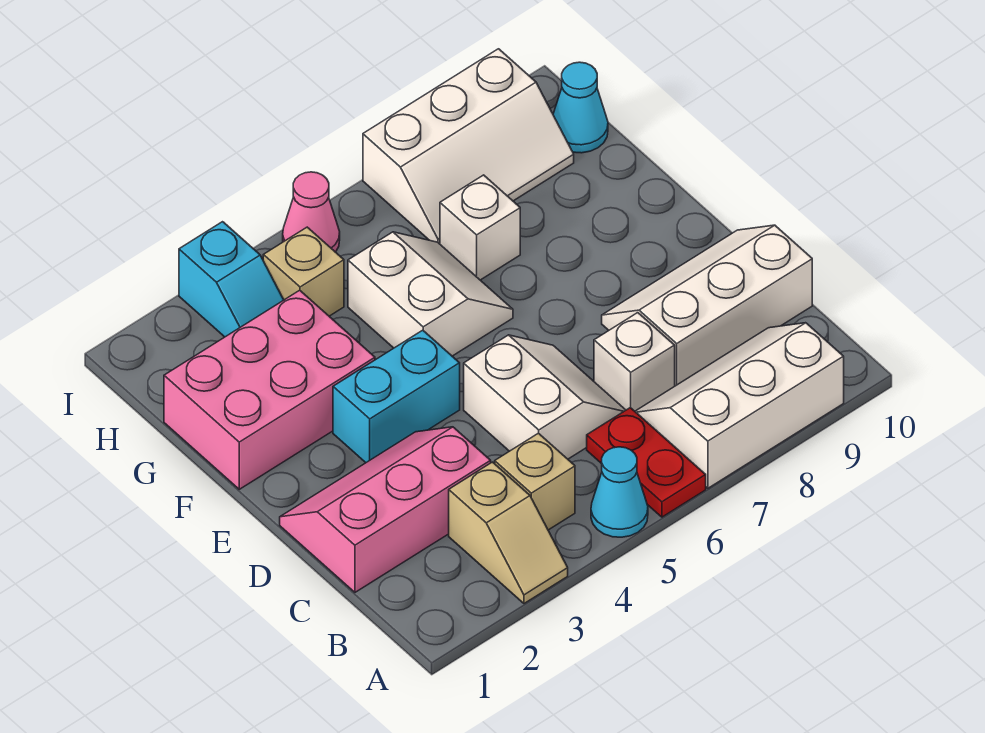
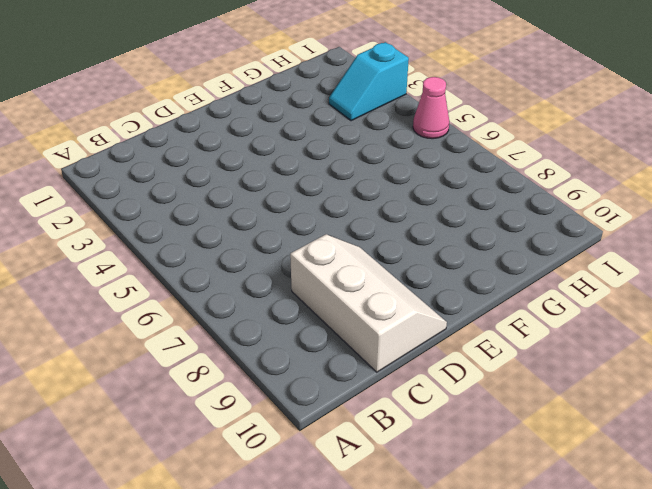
none -> tan 1x2 slope [449,462,568,603]
none -> cyan 1x1 cone [591,447,648,537]
none -> red 1x2 plate [587,408,706,517]

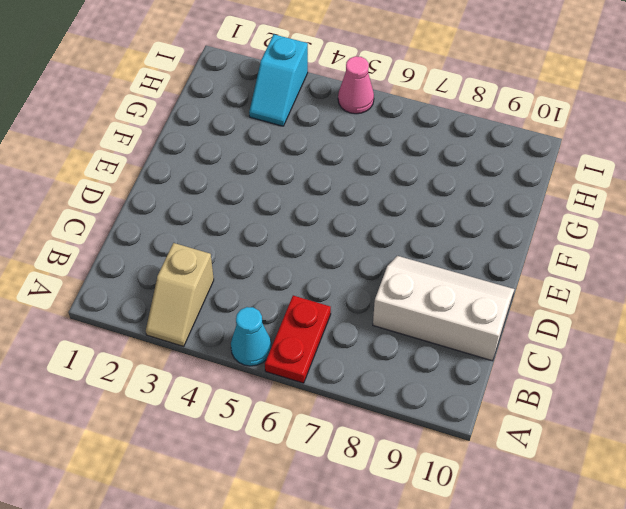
none -> white 2x3 slope [635,323,844,488]
none -> tan 1x1 brick [495,433,575,530]
none -> pink 2x3 slope [280,427,491,592]

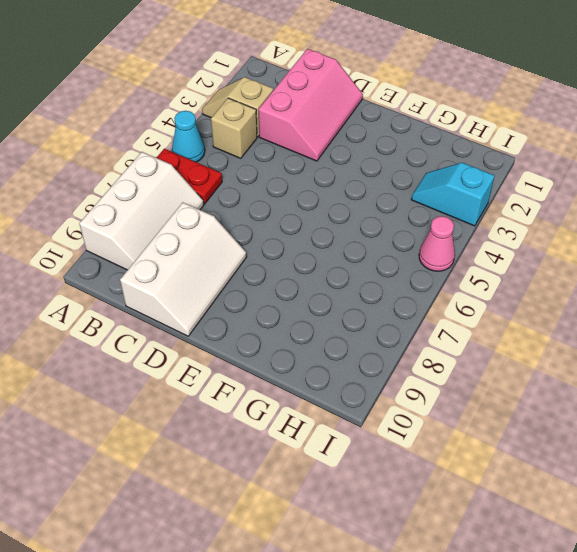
none -> white 2x2 slope [464,335,626,459]
none -> white 1x1 brick [594,313,675,411]
none -> cyan 1x2 brick [333,330,460,463]

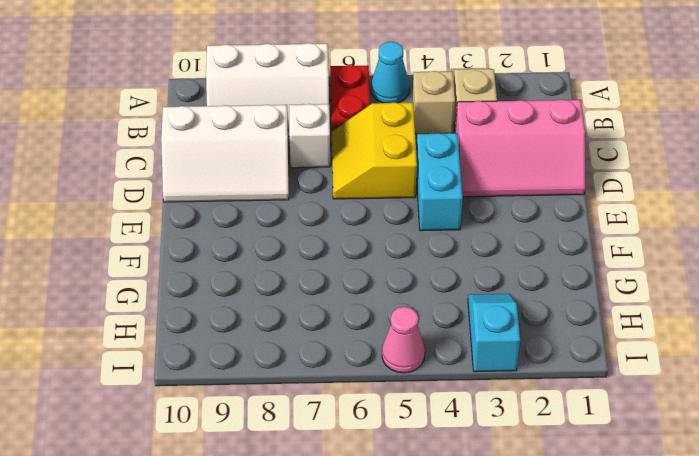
yellow 2x2 slope [332,102,417,199] -> white 2x2 slope [464,335,626,459]
cyan 1x2 brick [416,133,463,231] -> cyan 1x2 brick turned to [333,330,460,463]
none -> pink 2x3 brick [164,290,375,489]
none -> white 2x2 slope [348,232,513,356]
none -> white 1x1 brick [440,175,520,280]

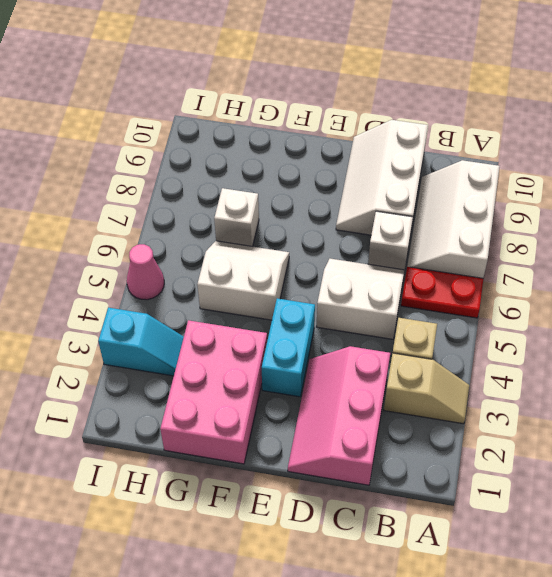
none -> cyan 1x1 cone [591,447,648,537]
none -> tan 1x1 brick [263,227,344,316]
none -> white 2x3 slope [363,49,574,244]

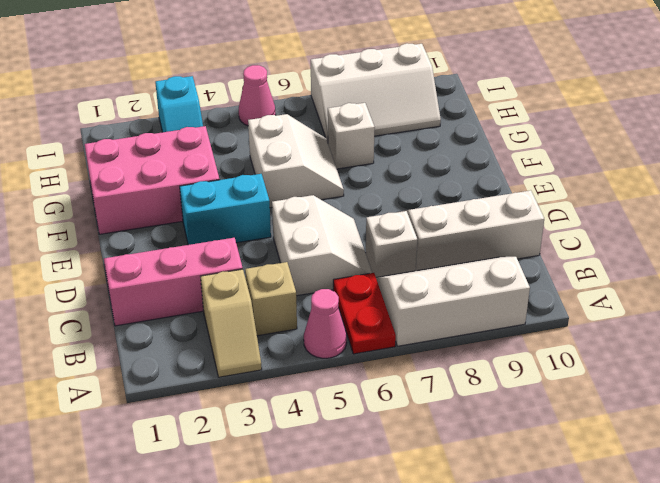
pink 1x1 cone [304,289,347,358] -> cyan 1x1 cone [591,447,648,537]
none -> tan 1x1 brick [263,227,344,316]
none -> cyan 1x1 cone [553,62,608,153]

